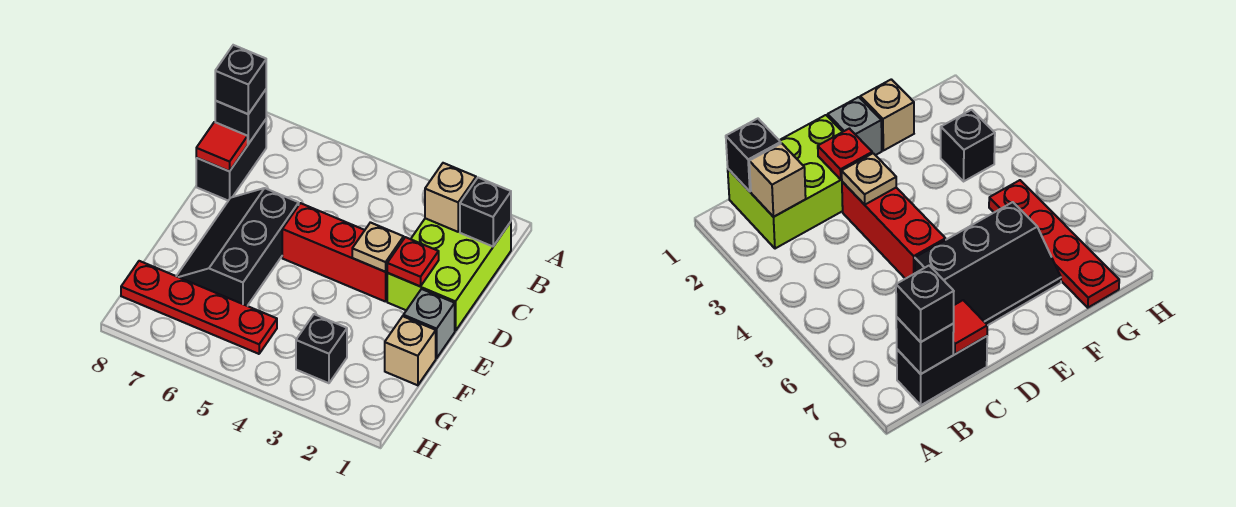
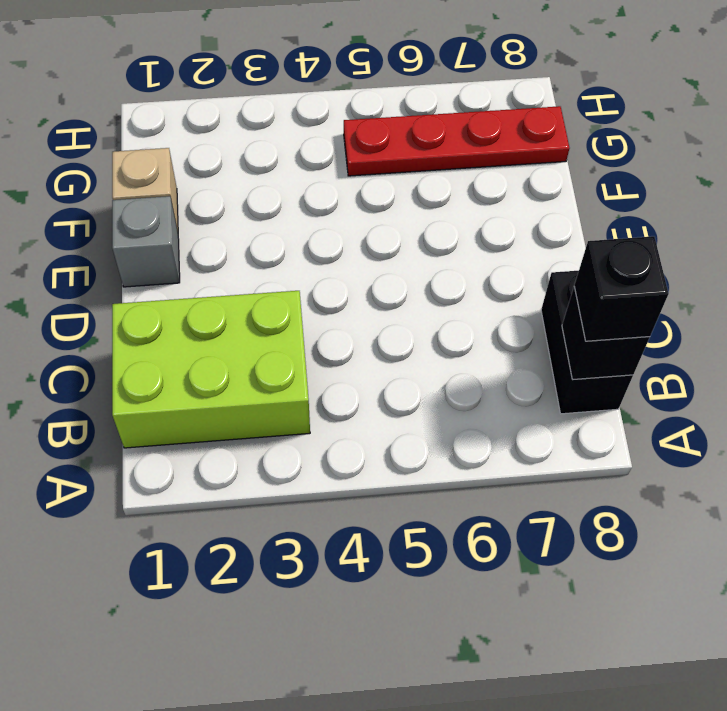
lime 2x3 brick [112,291,310,448] -> lime 2x3 brick turned to [387,218,511,331]
none -> red 1x3 brick [282,203,387,302]
none -> black 2x3 slope [177,188,299,306]
none -> black 1x1 brick [296,314,347,383]

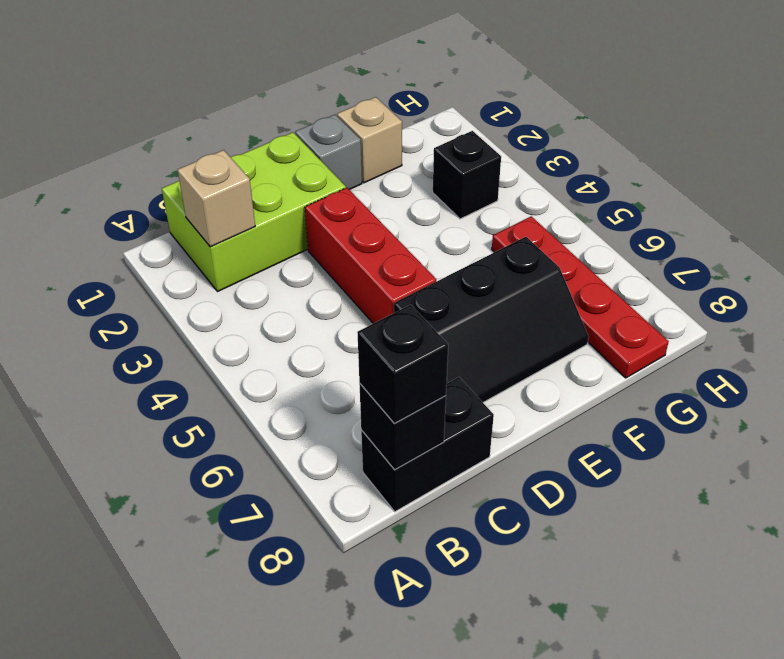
none -> black 1x1 brick [460,178,511,246]
none -> red 1x1 tile [196,122,248,171]
none -> red 1x1 plate [387,237,439,287]

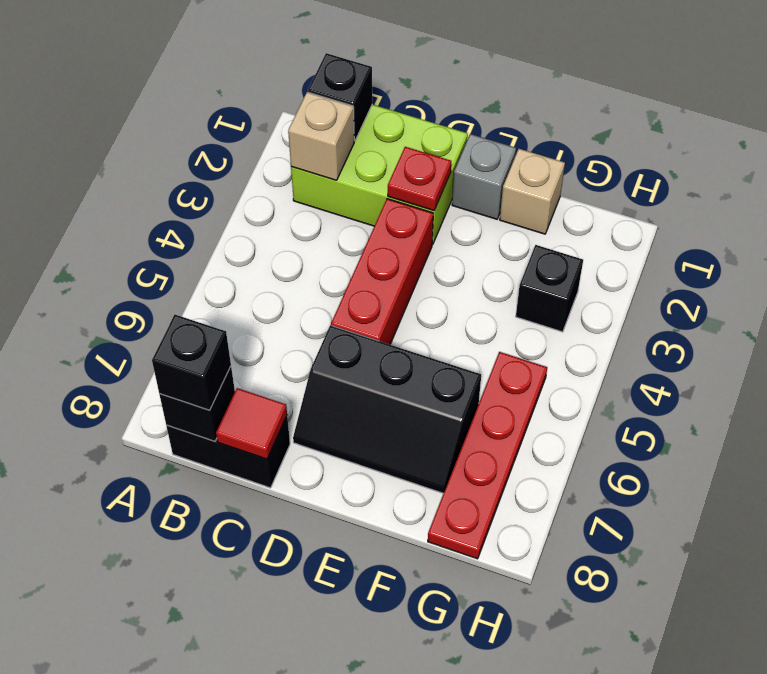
none -> tan 1x1 plate [352,222,404,272]

